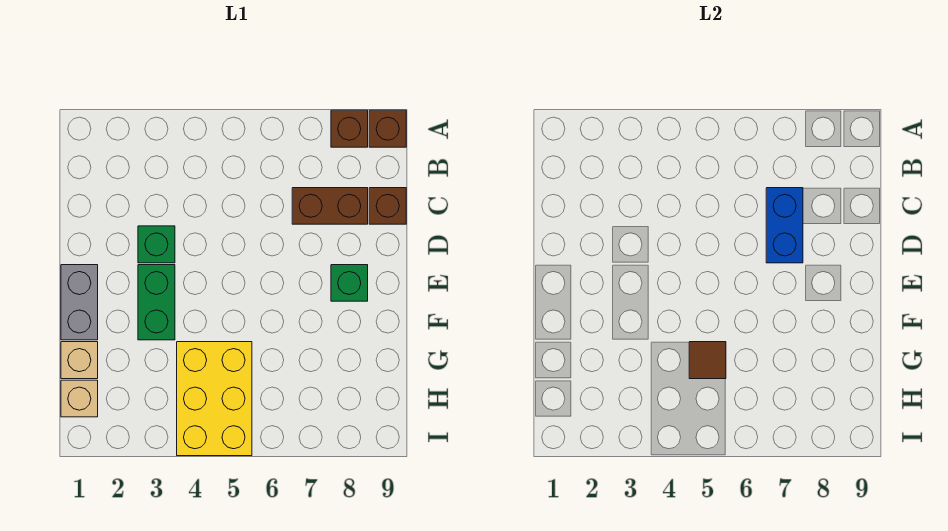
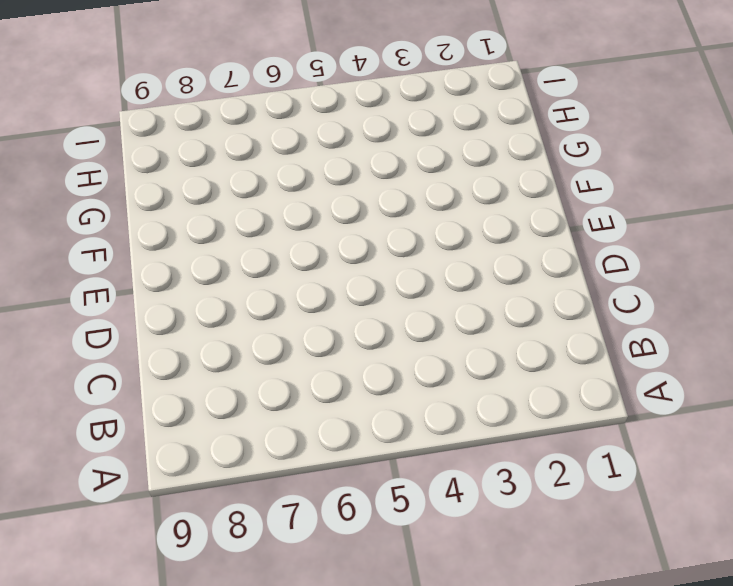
none -> brown 1x1 brick [331,110,368,147]
none -> brown 1x1 brick [369,110,406,147]
none -> brown 1x2 brick [292,188,368,224]

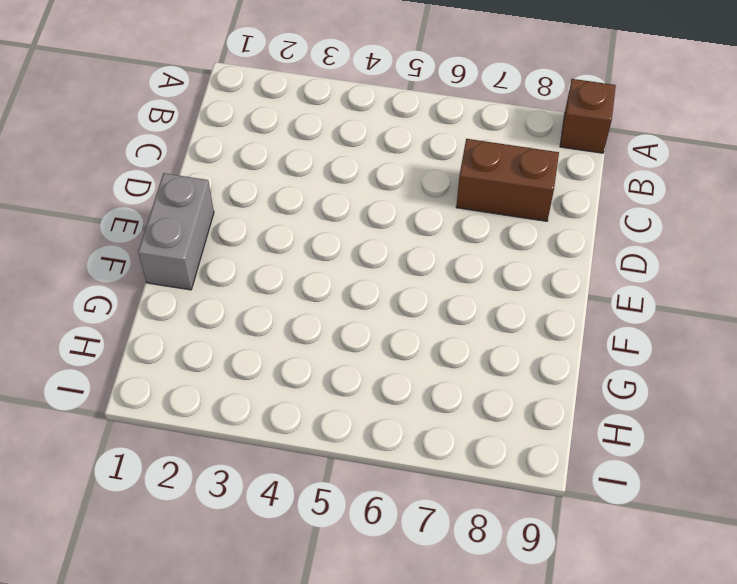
none -> brown 1x1 brick [331,110,368,147]
none -> brown 1x1 brick [369,188,406,224]
none -> green 1x1 brick [138,226,175,263]

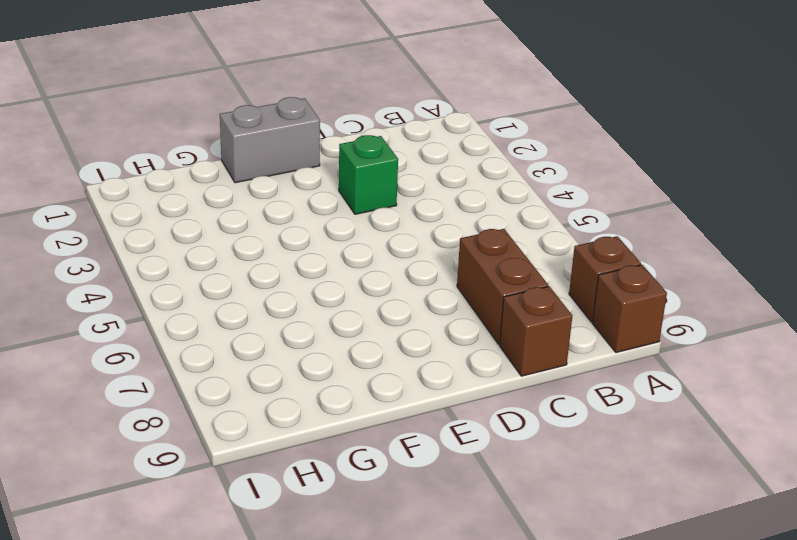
none -> green 1x2 brick [138,265,175,340]
none -> green 1x1 brick [331,265,368,301]
none -> tan 1x1 brick [61,342,98,379]

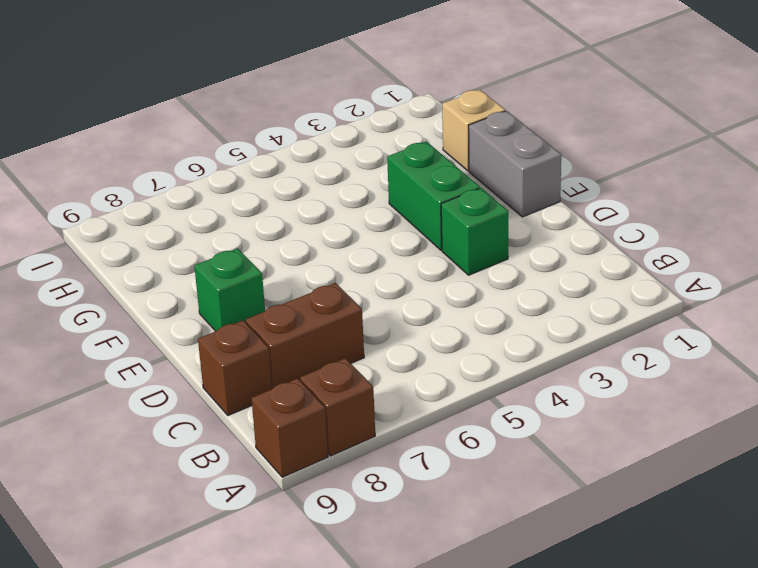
none -> yellow 2x3 brick [177,342,252,456]
none -> tan 1x1 brick [61,380,98,417]
none -> blue 1x2 brick [766,188,803,263]

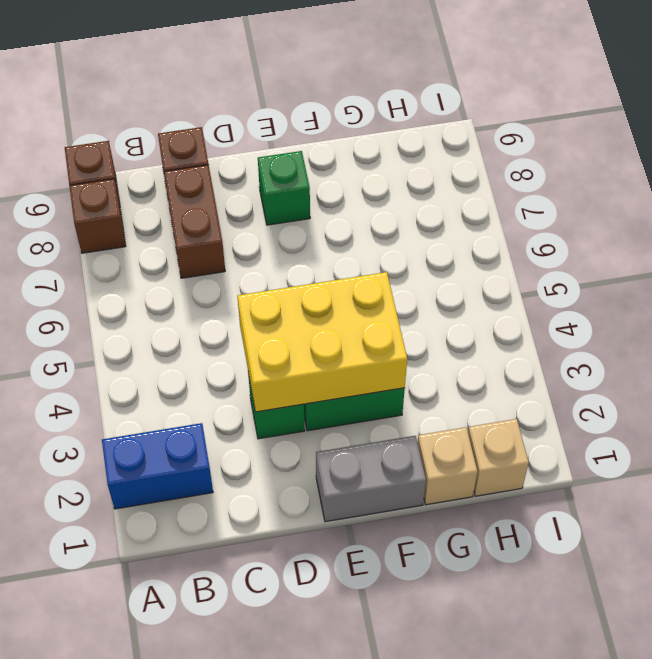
blue 1x2 brick [102,423,213,509] -> blue 1x2 brick moved to [766,188,803,263]
yellow 2x3 brick [237,272,407,412] -> yellow 2x3 brick moved to [177,342,252,456]
none -> brown 1x1 tile [689,342,726,379]

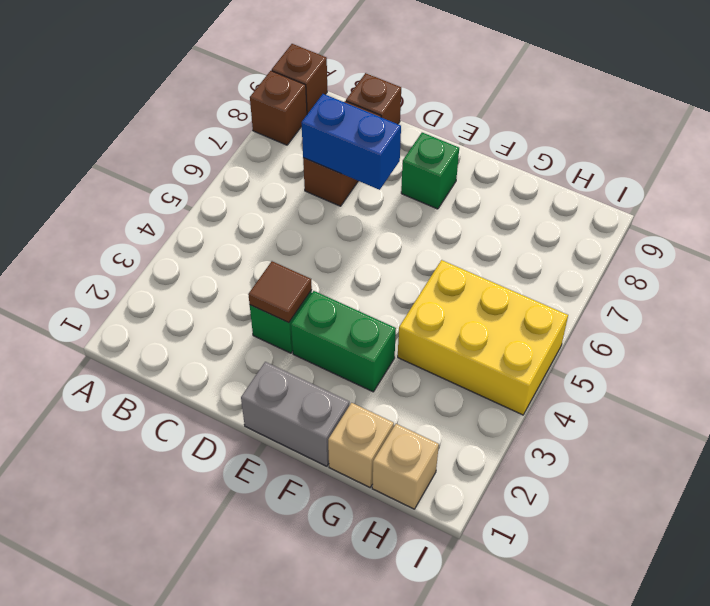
brown 1x1 tile [248,261,312,323] -> brown 1x1 tile moved to [689,342,726,379]

